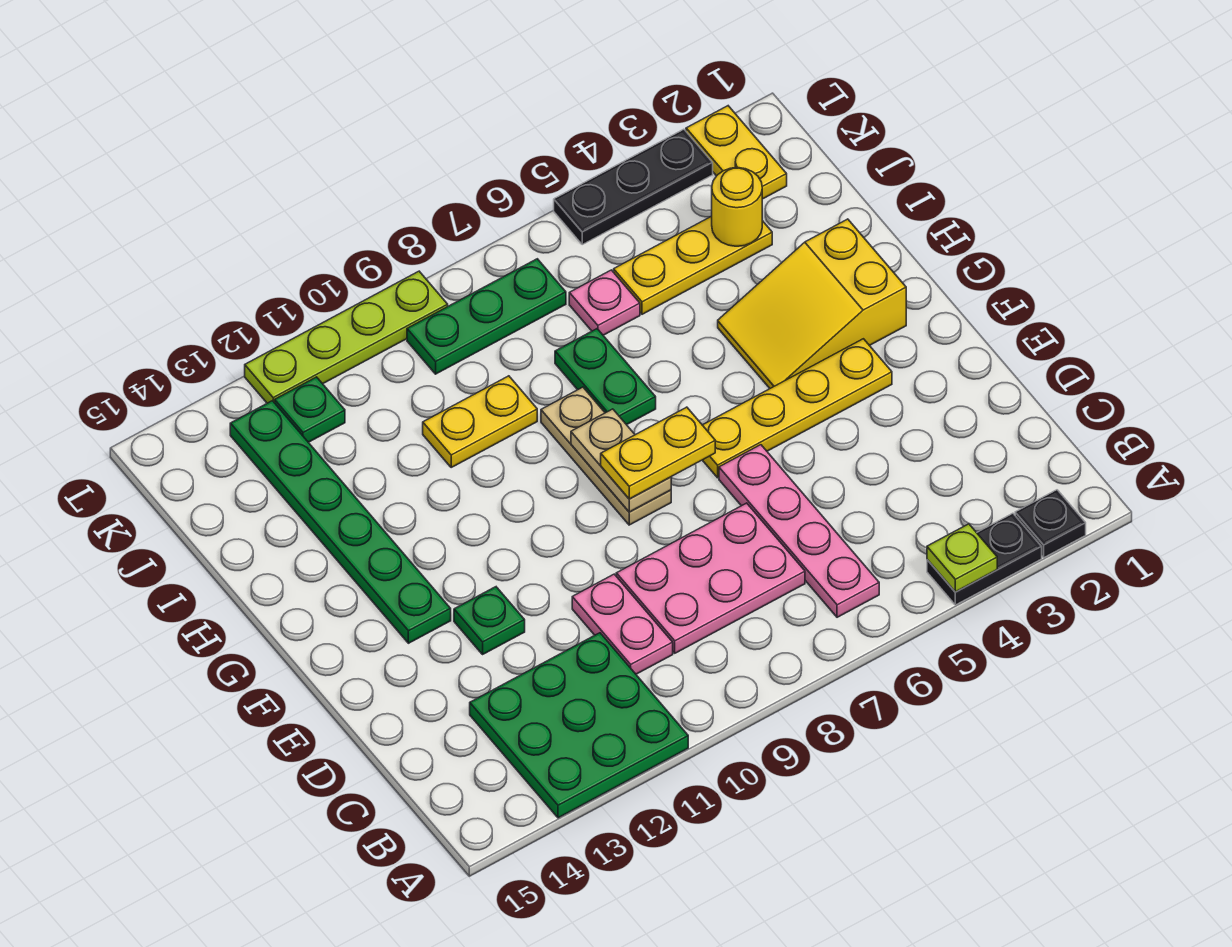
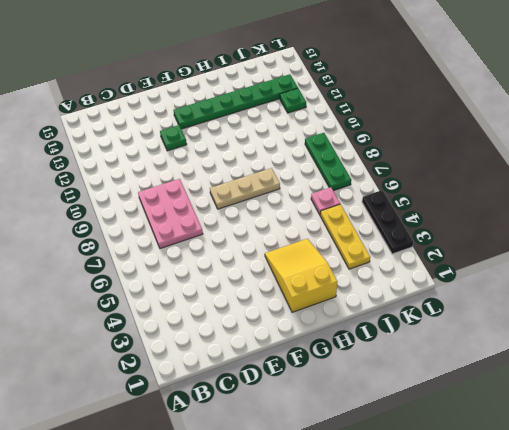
none -> black 1x1 plate [1015,490,1086,557]
none -> black 1x2 plate [927,513,1042,605]
none -> green 3x3 plate [470,633,688,818]

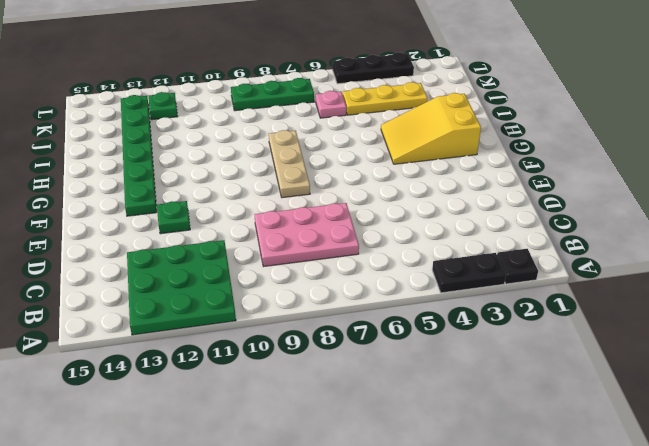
none -> pink 1x4 plate [719,445,879,617]
none -> pink 1x2 plate [572,574,673,674]
none -> yellow 1x4 plate [703,339,892,478]

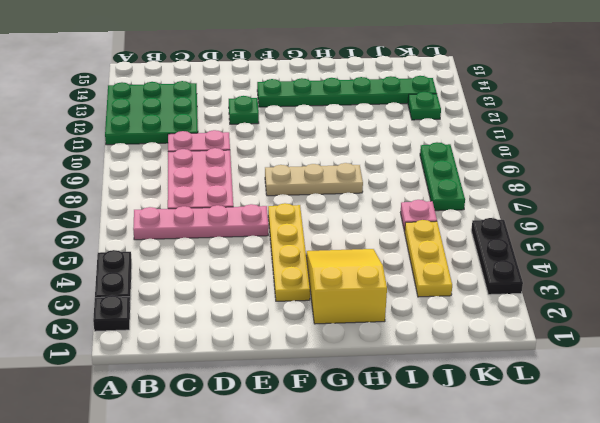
none -> green 1x2 plate [555,329,656,425]
none -> yellow 1x2 plate [423,376,537,467]
none -> yellow 1x2 plate [686,106,787,199]

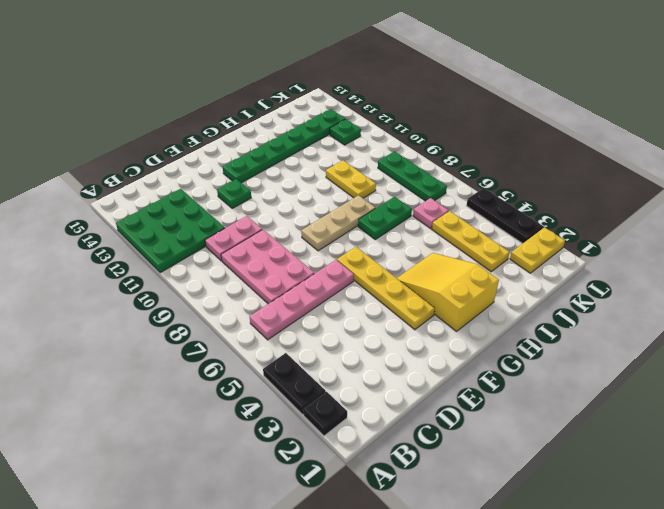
none -> lime 1x4 plate [245,271,448,403]
none -> lime 1x1 plate [927,524,997,592]
none -> tan 1x2 plate [571,409,671,512]

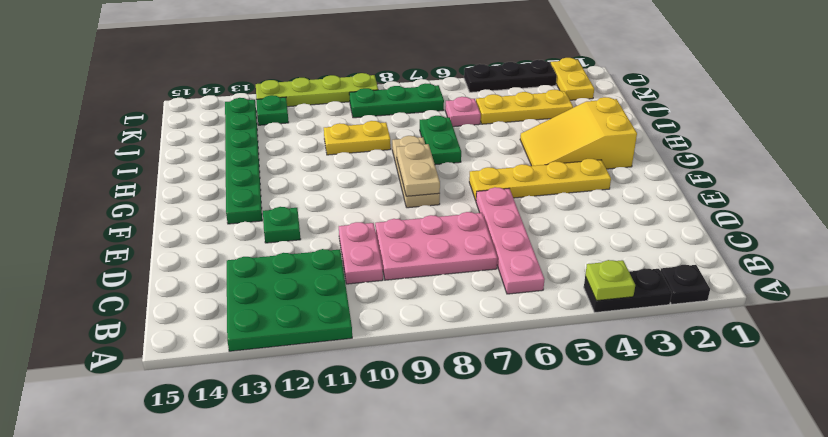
none -> yellow 1x1 round brick [712,168,762,246]
none -> yellow 1x2 plate [601,407,715,499]

